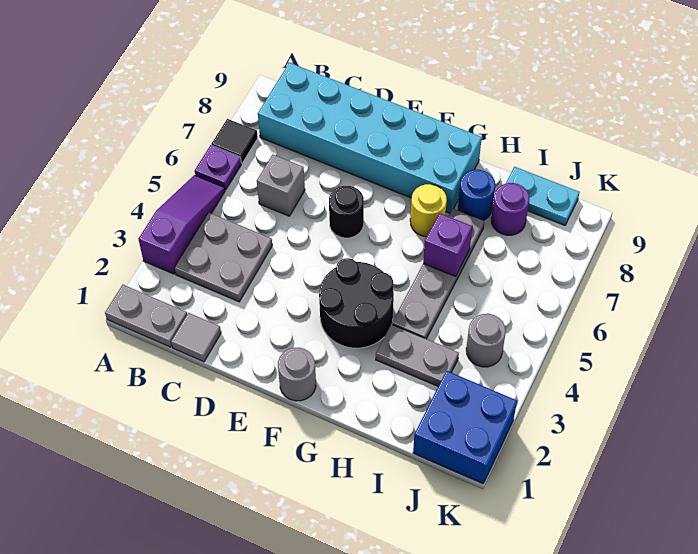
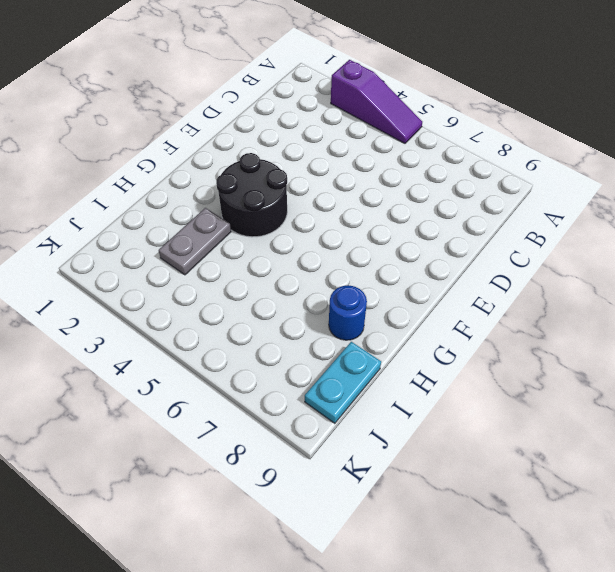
none -> grey 1x2 plate [105,285,187,347]
none -> purple 1x1 plate [195,145,241,190]
none -> black 1x1 tile [212,119,258,163]

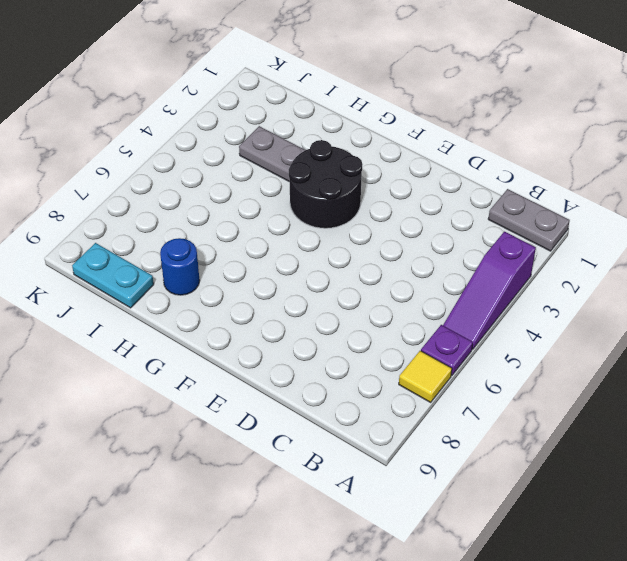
yellow 1x1 tile [399,351,452,402] -> black 1x1 tile [212,119,258,163]
none -> grey 2x2 plate [174,212,272,302]
none -> cyan 2x6 brick [258,63,482,213]
none -> grey 1x1 tile [171,313,221,362]

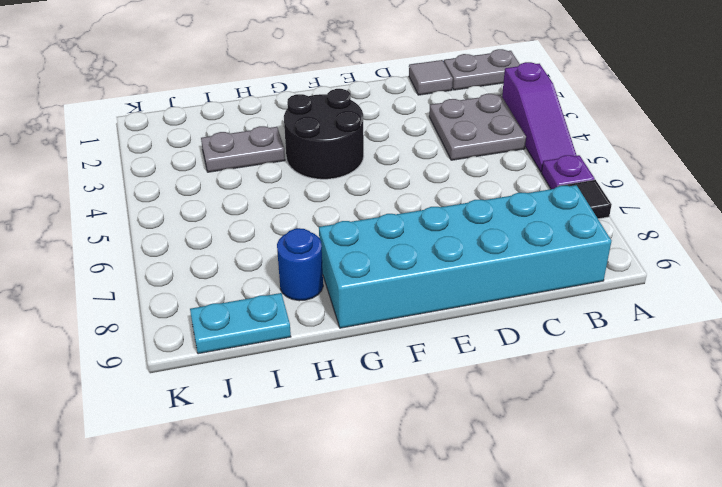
none -> grey 1x1 brick [257,155,305,216]
none -> black 1x1 round brick [329,186,364,238]
none -> grey 1x1 round brick [278,348,316,401]

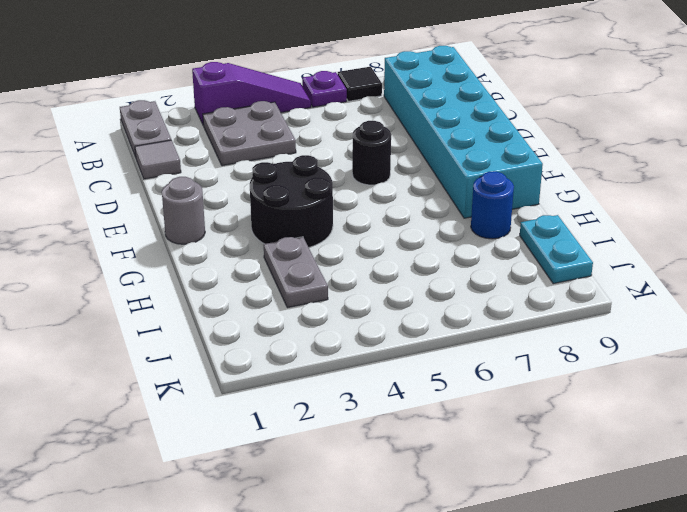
none -> grey 1x1 brick [257,155,305,216]
none -> yellow 1x1 round brick [410,184,447,237]
none -> grey 1x4 plate [392,209,484,339]

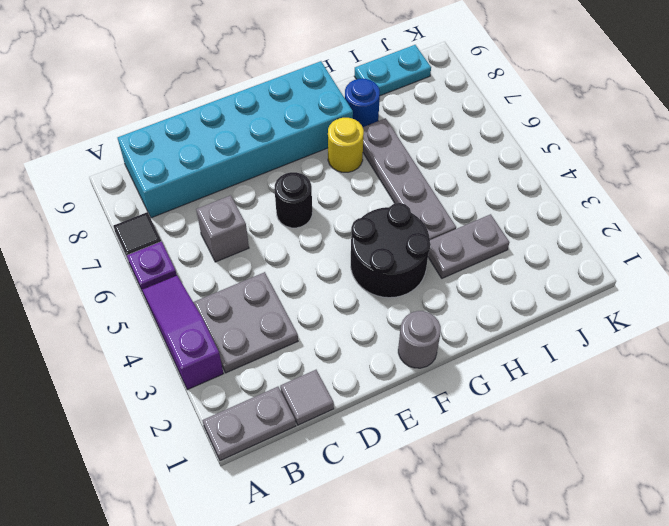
none -> purple 1x1 round brick [491,183,529,235]
none -> blue 2x2 brick [413,371,517,484]
none -> grey 1x1 round brick [466,314,506,367]

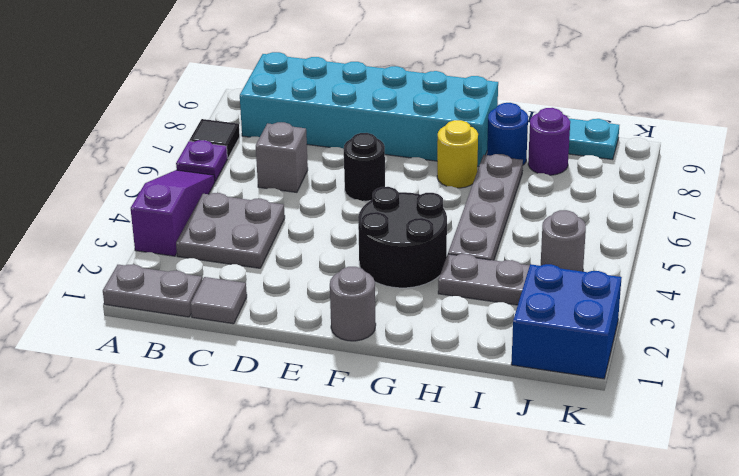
none -> purple 1x1 brick [423,213,472,277]

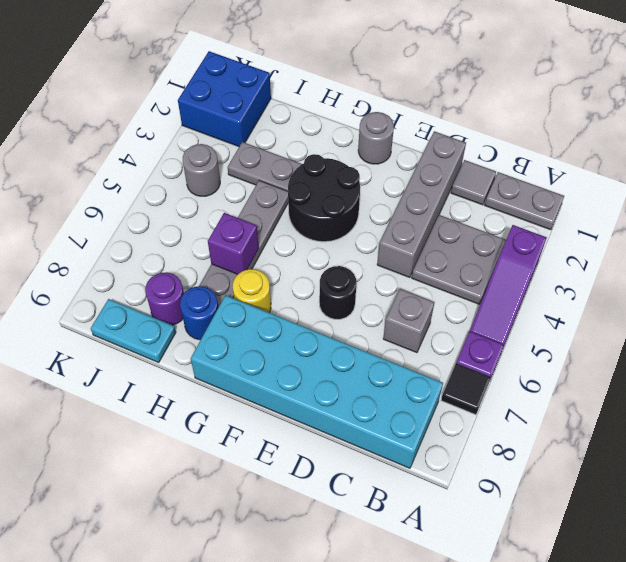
grey 1x4 brick [377,131,466,278] -> none

